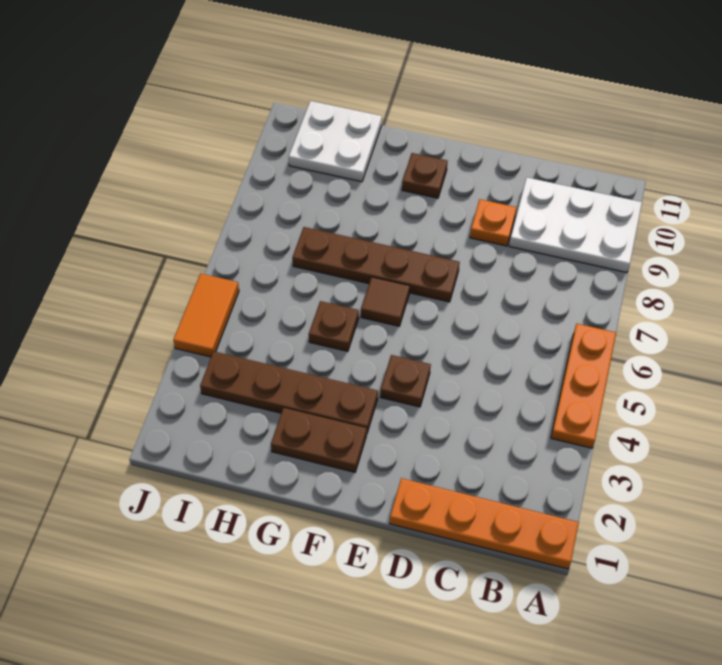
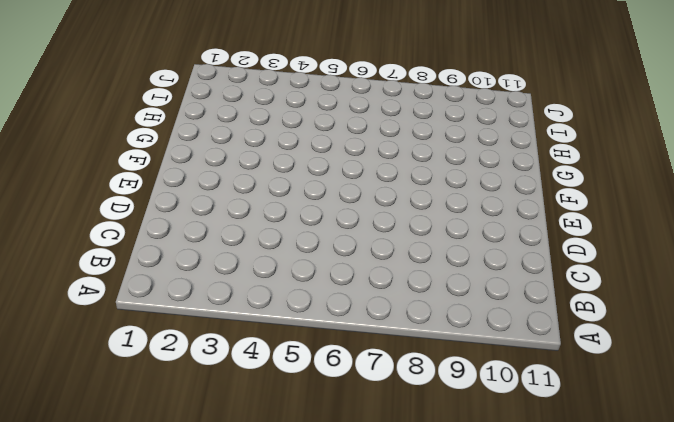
none -> orange 1x4 plate [390,478,579,569]
none -> orange 1x3 plate [551,324,616,448]
none -> white 2x3 plate [509,178,642,273]

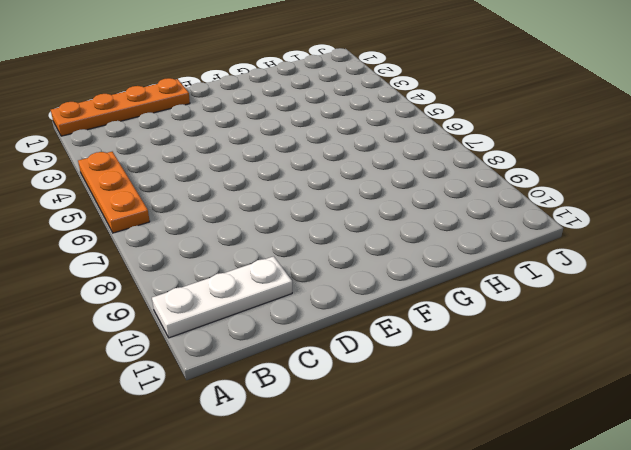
white 1x3 plate [152,256,292,338] -> white 2x3 plate [509,178,642,273]
none -> orange 1x1 plate [470,199,517,246]
none -> brown 1x1 plate [380,355,431,407]
none -> brown 1x4 plate [292,227,460,302]

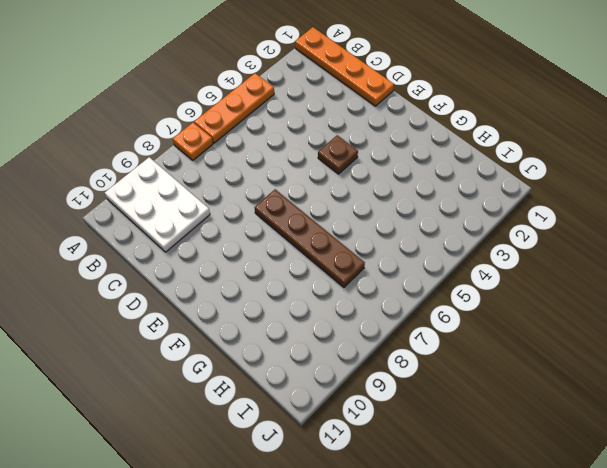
orange 1x1 plate [173,123,213,160] -> orange 1x1 plate moved to [470,199,517,246]
none -> brown 1x2 plate [271,408,367,472]
none -> brown 1x4 plate [200,351,378,433]
none -> brown 1x1 tile [361,277,410,326]

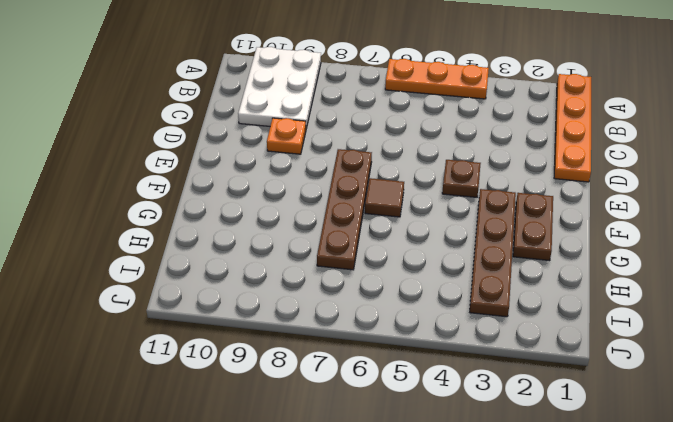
none -> brown 1x1 plate [402,153,448,198]
none -> brown 1x1 plate [309,301,359,351]
none -> white 2x2 plate [289,101,382,182]

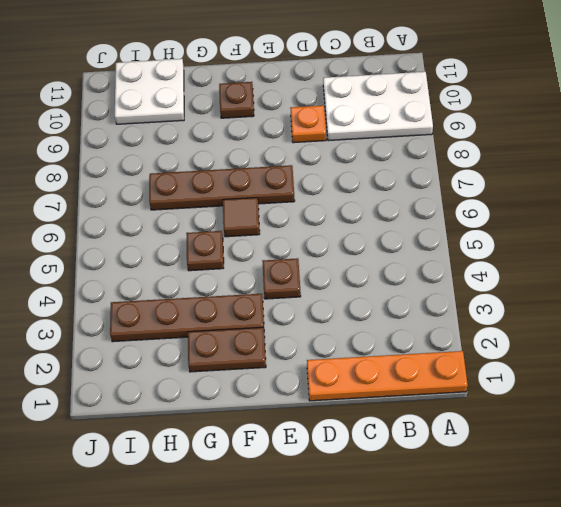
none -> orange 1x3 plate [551,324,616,448]
none -> orange 1x2 tile [173,273,239,357]

